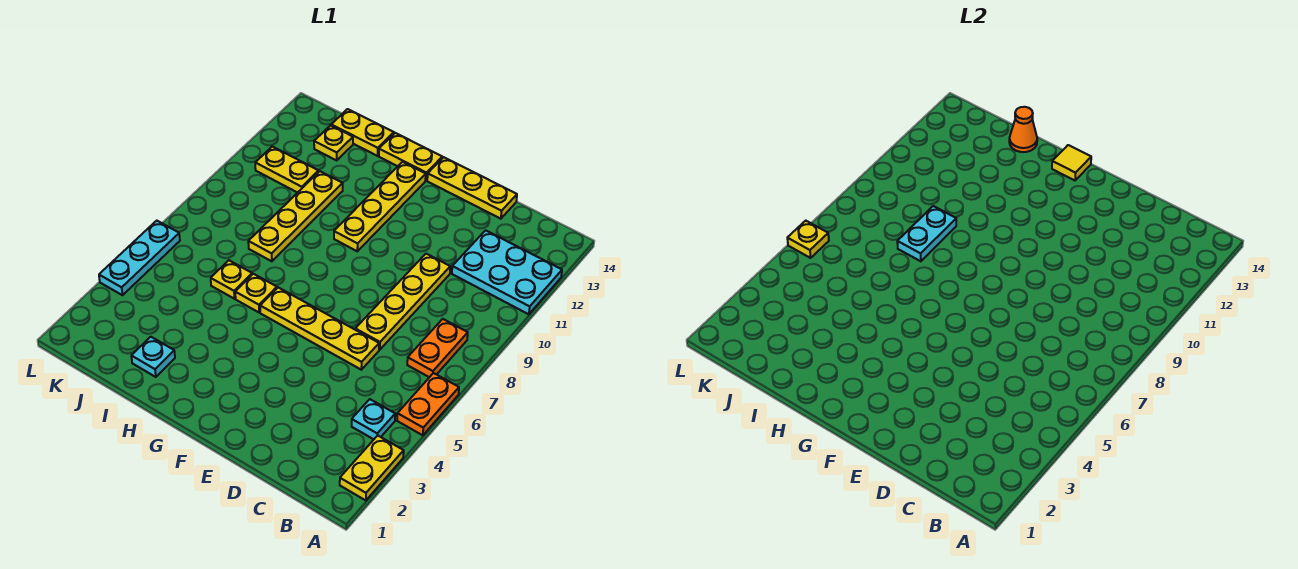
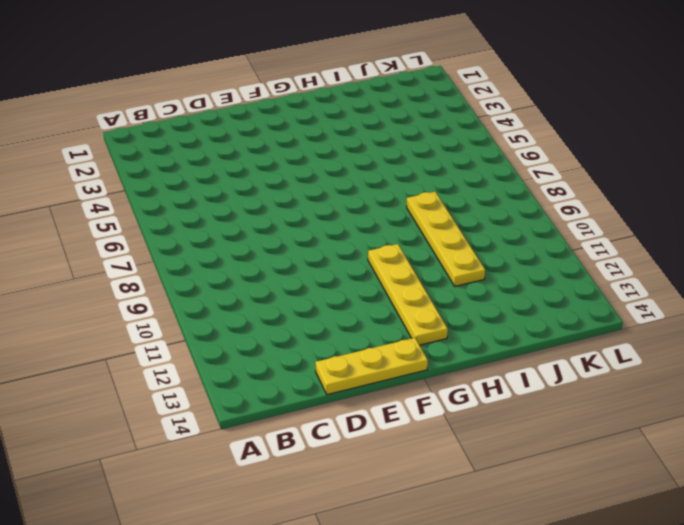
none -> yellow 1x2 plate [340,436,404,500]
none -> orange 1x2 plate [397,373,459,435]
none -> cyan 2x3 plate [452,230,562,314]

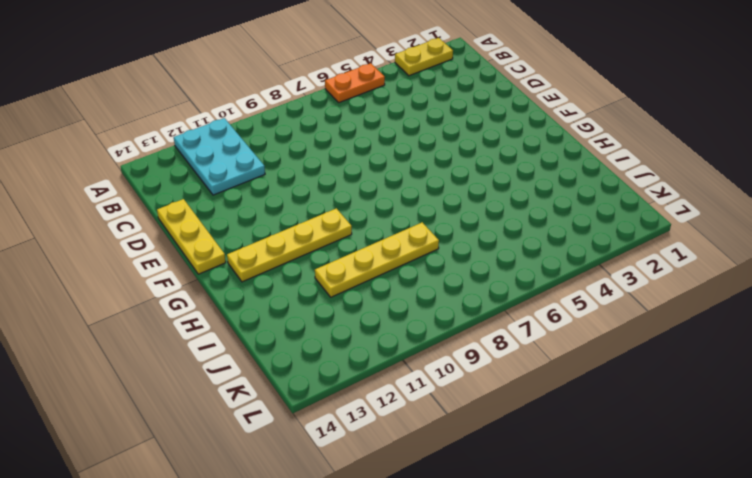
none -> cyan 1x1 plate [352,399,395,439]
none -> orange 1x2 plate [407,319,468,377]
none -> yellow 1x4 plate [260,288,379,370]

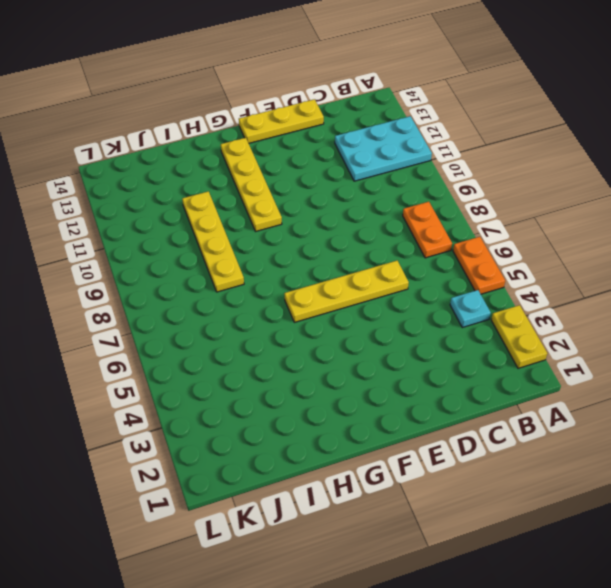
none -> yellow 1x4 plate [355,254,450,350]
none -> yellow 1x2 plate [379,133,442,180]
none -> yellow 1x1 plate [235,274,277,312]

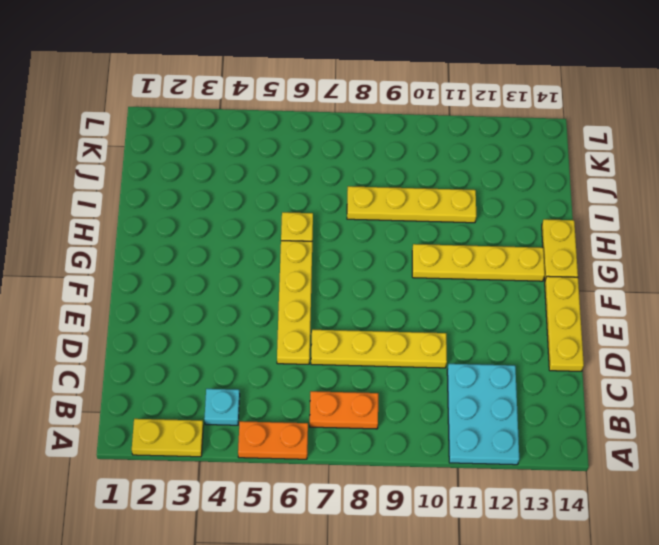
none -> cyan 1x1 plate [131,337,175,377]
none -> yellow 1x1 plate [211,260,252,299]
none -> yellow 1x2 plate [331,109,394,156]

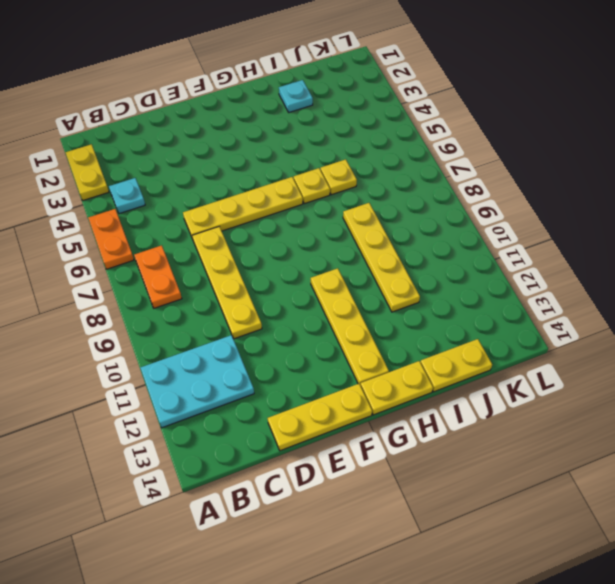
none -> yellow 1x2 plate [255,147,319,193]
none -> yellow 1x1 plate [314,125,353,160]
none -> cyan 1x3 plate [99,221,180,295]

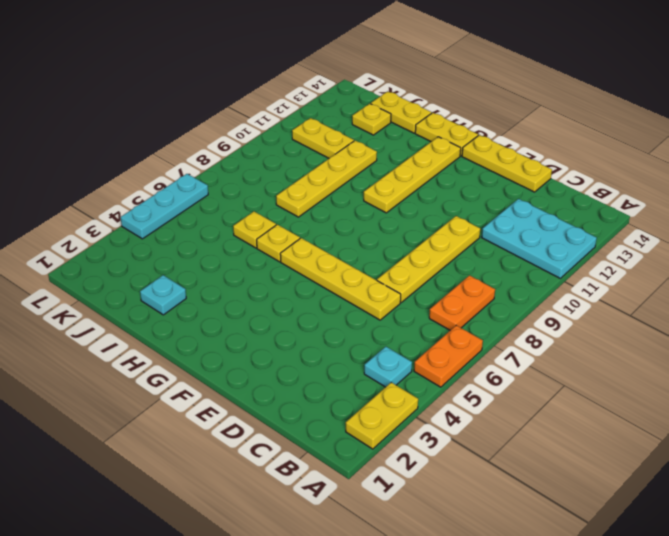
none -> yellow 1x1 tile [1052,145,1091,180]
none -> cyan 1x2 plate [897,206,956,261]
none -> orange 1x1 cone [1009,107,1037,152]

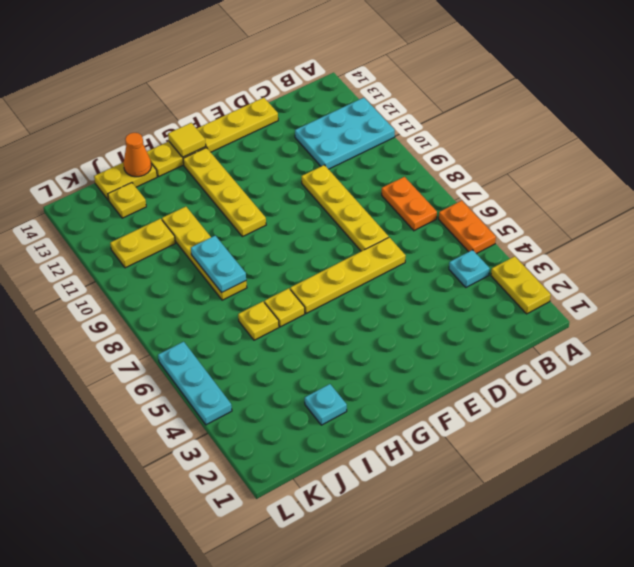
none -> yellow 1x1 plate [787,221,829,258]

